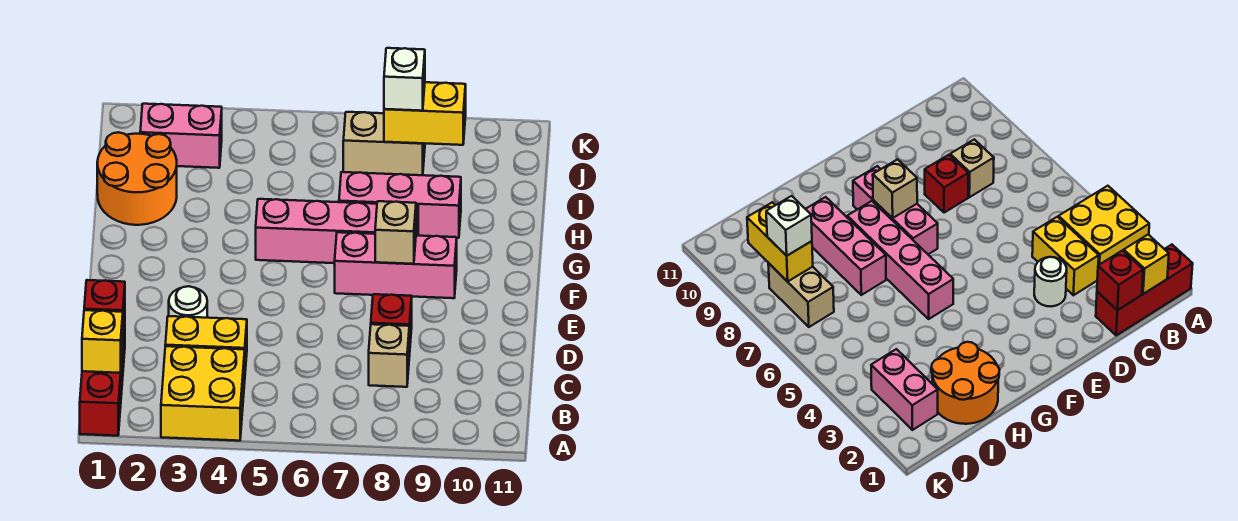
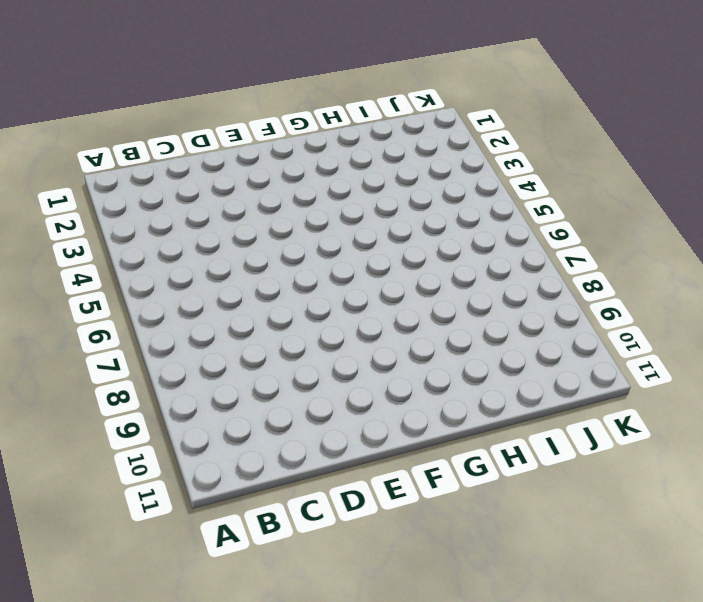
none -> red 1x3 brick [80,321,125,436]
none -> yellow 2x2 brick [161,346,245,441]
none -> yellow 1x2 brick [165,316,247,371]

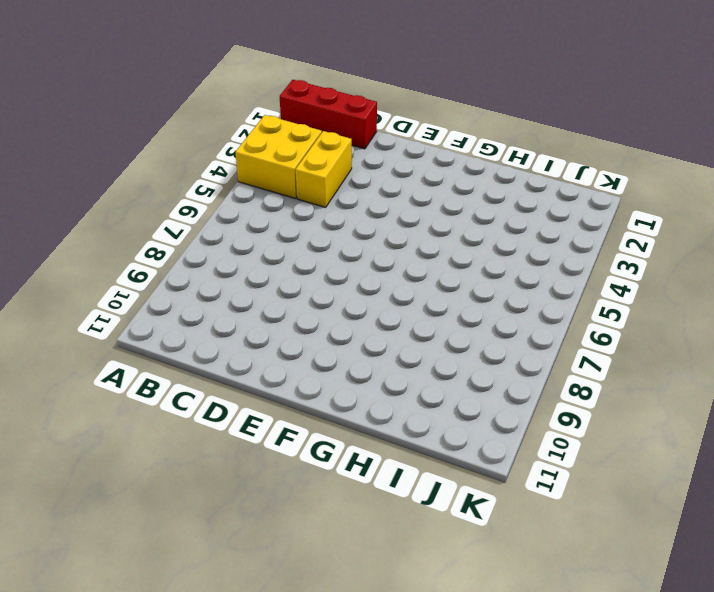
none -> tan 1x1 brick [369,324,409,387]
none -> white 1x1 round brick [169,286,207,318]
none -> red 1x1 brick [371,294,412,356]

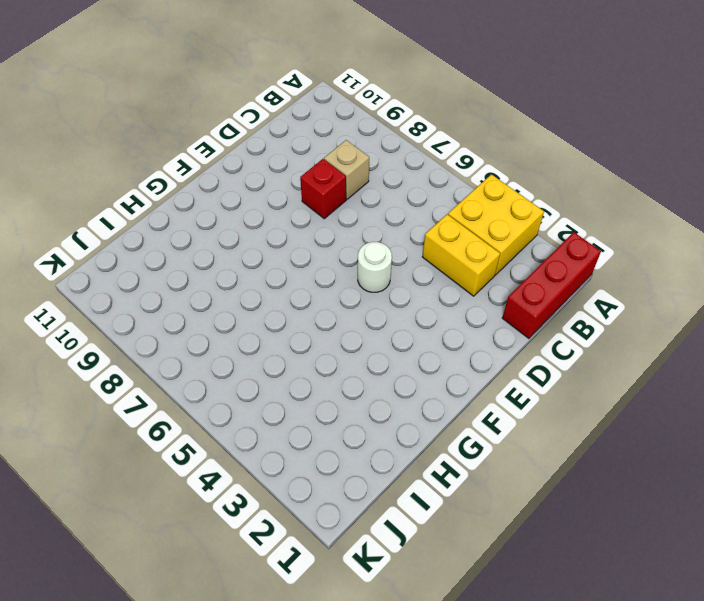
white 1x1 round brick [358,242,392,292] -> white 1x1 round brick moved to [169,286,207,318]
none -> pink 1x3 brick [335,232,457,298]
none -> pink 1x4 brick [256,199,418,263]
none -> orange 2x2 round brick [97,132,177,225]

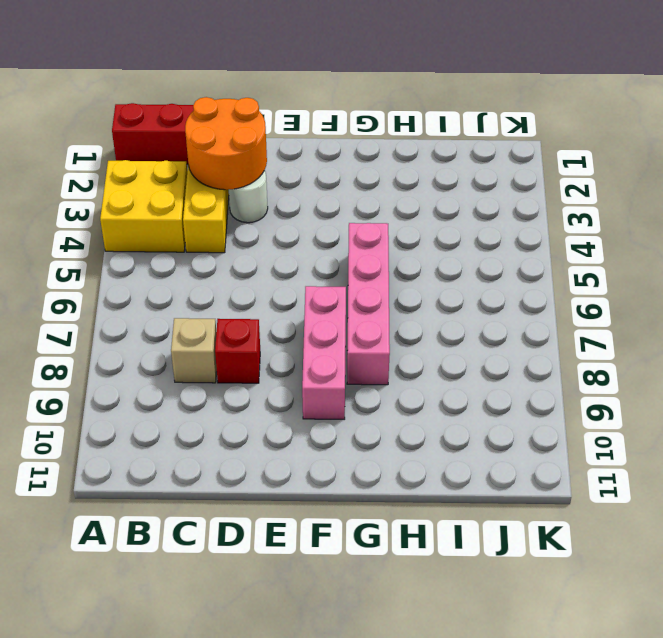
orange 2x2 round brick [185,97,267,190] -> orange 2x2 round brick moved to [97,132,177,225]
none -> pink 1x3 brick [339,172,461,238]
none -> pink 1x2 brick [140,104,222,168]
none -> tan 1x2 brick [343,112,425,175]

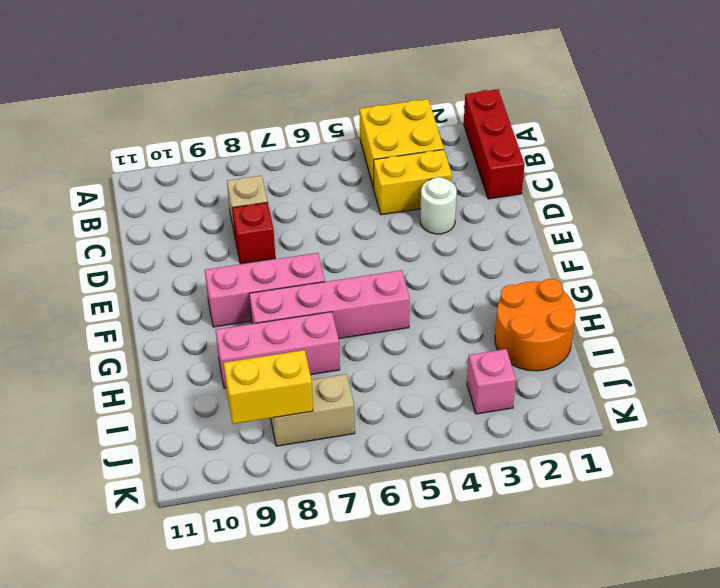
pink 1x1 brick [467,349,516,414] -> pink 1x2 brick [140,104,222,168]
none -> yellow 1x1 brick [82,310,123,373]
none -> red 1x1 brick [84,280,125,335]
none -> tan 1x1 brick [375,201,416,264]

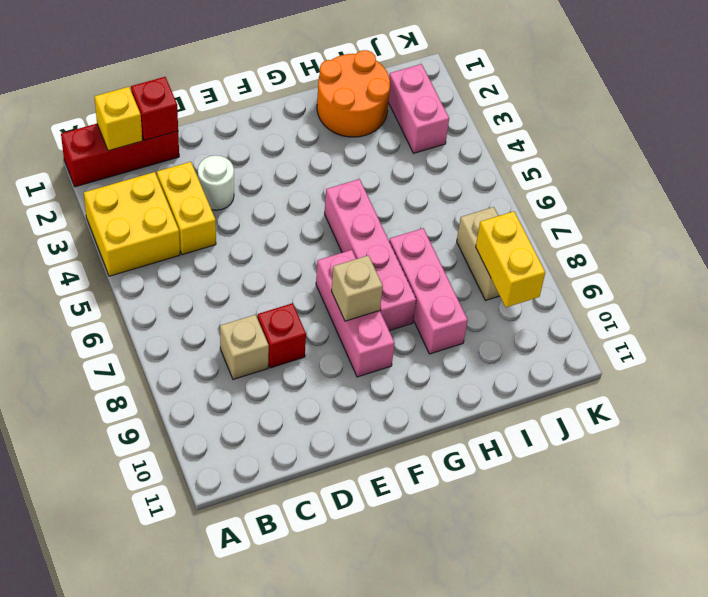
none -> white 1x1 brick [384,48,425,111]

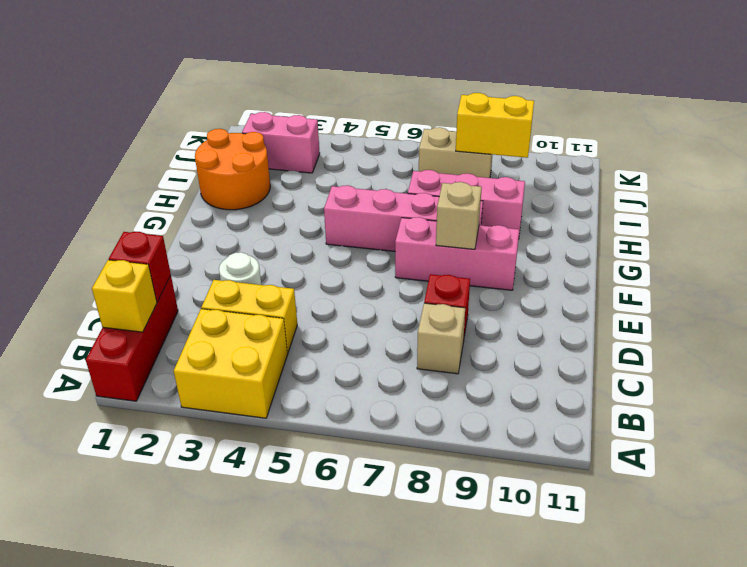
none -> white 1x1 brick [384,48,425,111]

